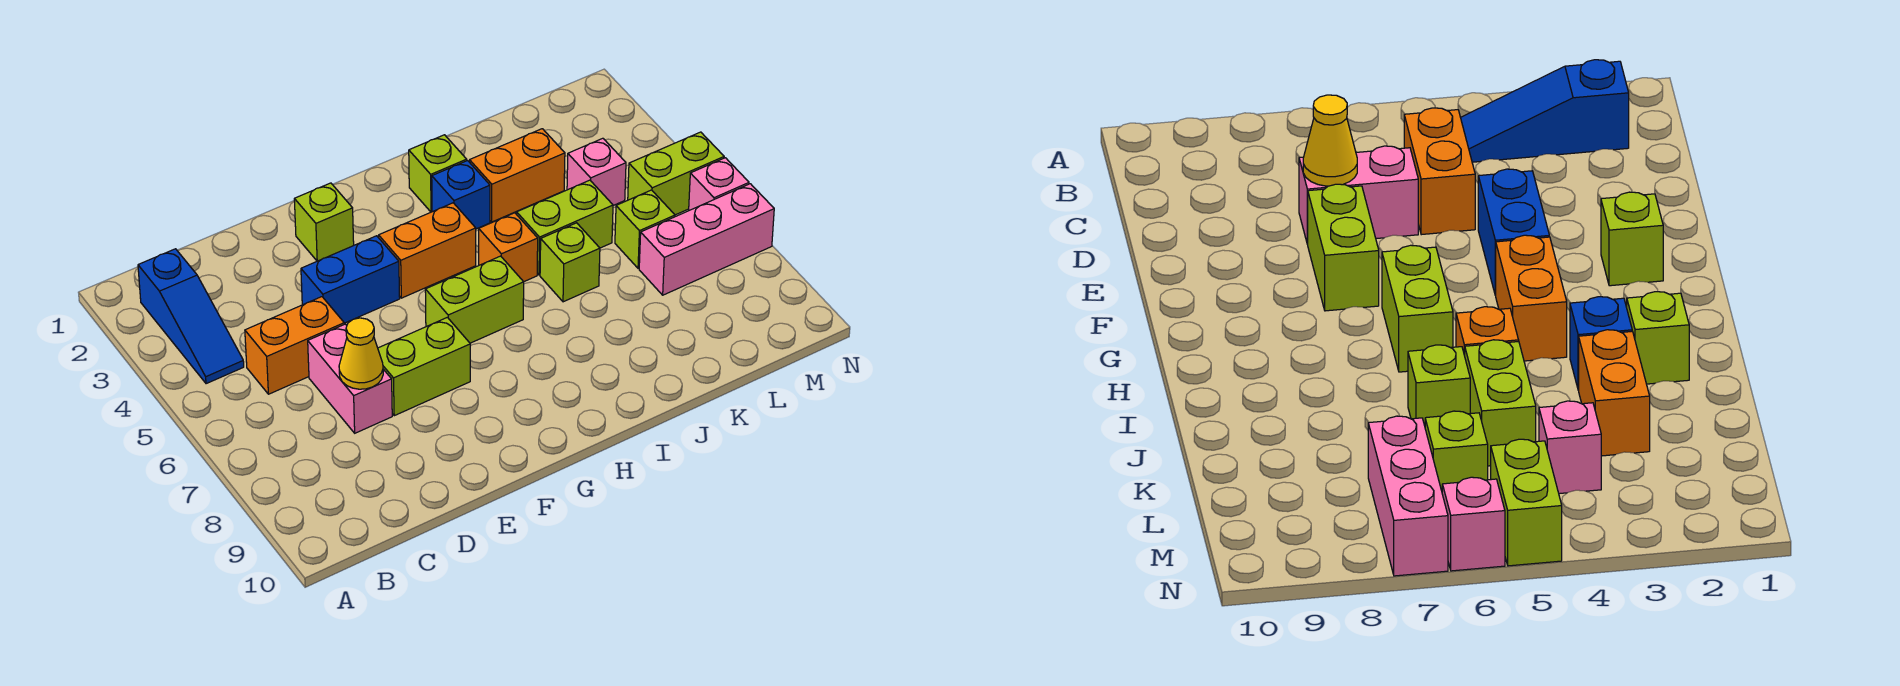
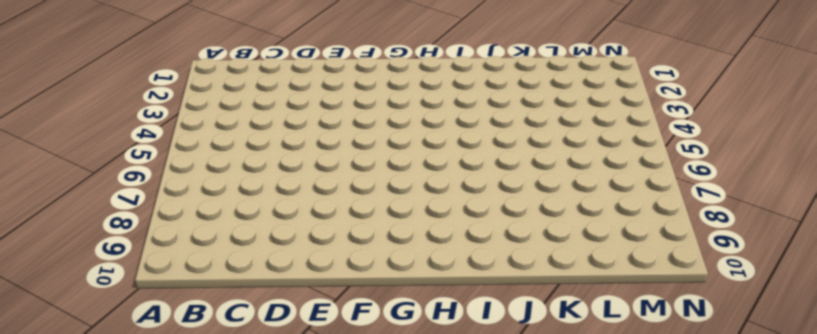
none -> blue 1x3 slope [138,249,244,384]
none -> orange 1x2 brick [245,297,344,394]
none -> pink 1x2 brick [308,324,392,433]

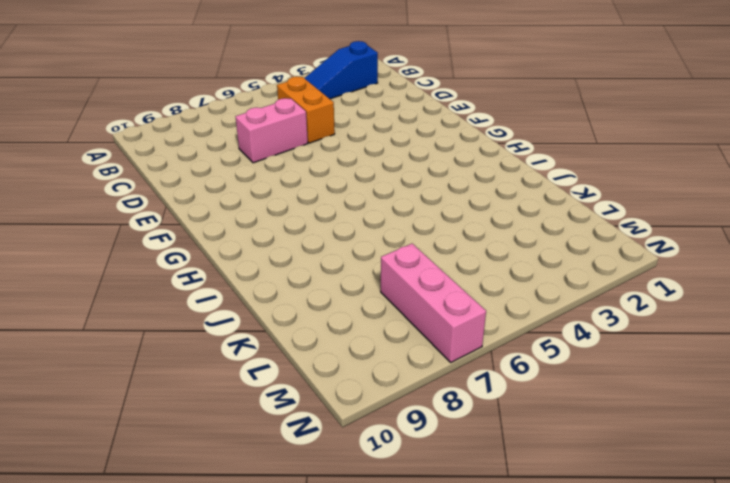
none -> blue 1x2 brick [301,236,400,323]
none -> lime 1x2 brick [378,317,470,416]
none -> lime 1x1 brick [294,183,354,261]

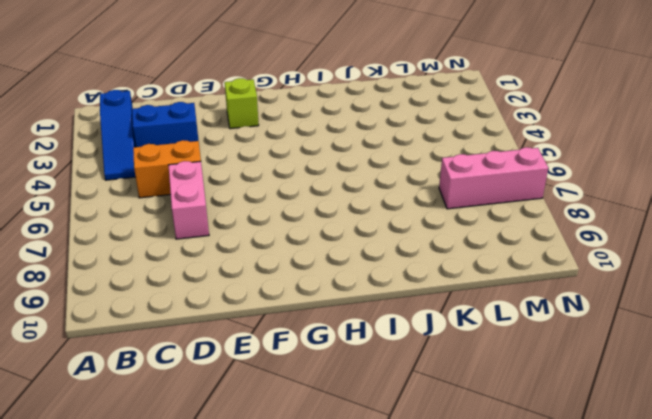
blue 1x2 brick [132,102,198,147] -> blue 1x2 brick moved to [301,236,400,323]
none -> lime 1x2 brick [378,317,470,416]
none -> orange 1x2 brick [379,203,476,298]
none -> lime 1x2 brick [425,256,524,343]

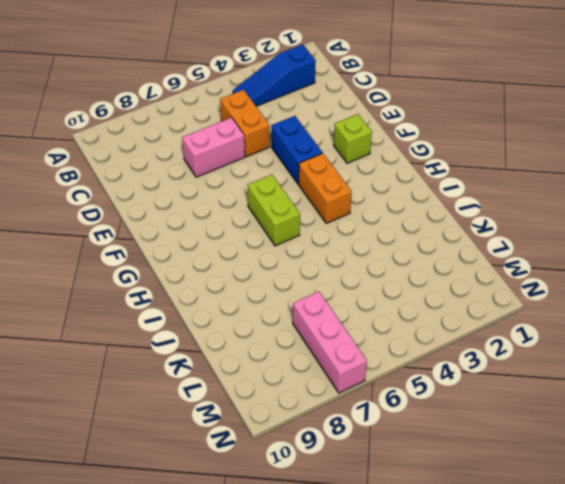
none -> lime 1x2 brick [378,317,470,416]
none -> lime 1x1 brick [409,135,467,212]
none -> blue 1x1 brick [432,161,490,229]

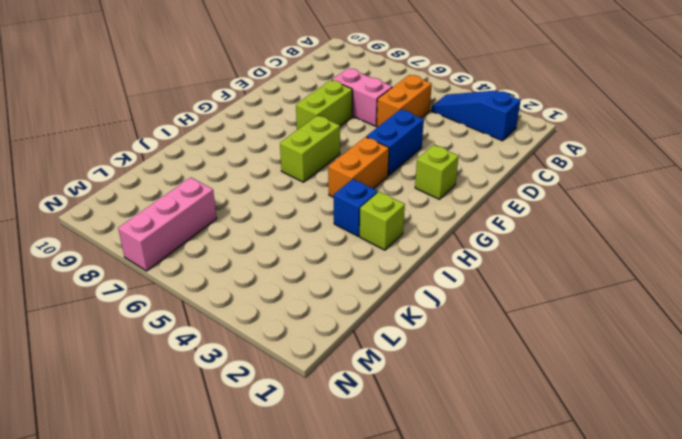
none -> orange 1x1 brick [479,213,538,282]
none -> orange 1x2 brick [470,129,565,222]
none -> lime 1x2 brick [517,180,613,275]

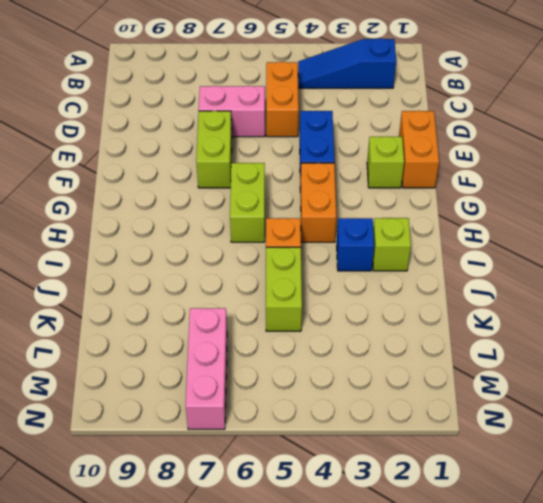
orange 1x2 brick [399,111,439,188] -> orange 1x2 brick moved to [470,129,565,222]
none -> lime 1x1 brick [540,223,600,302]
none -> pink 1x1 brick [567,138,626,205]
none -> lime 1x1 brick [615,190,675,268]

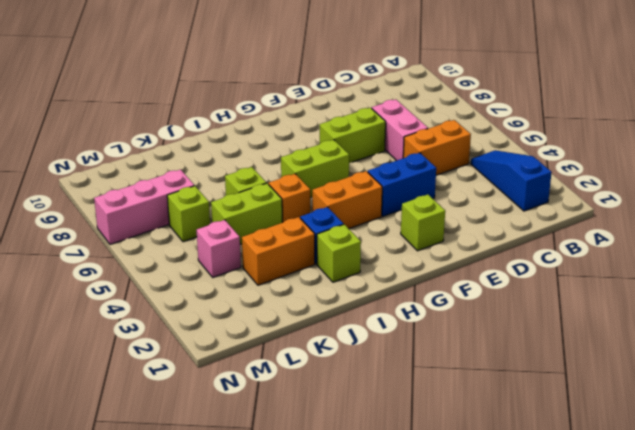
none -> lime 1x2 brick [628,132,724,215]
none -> pink 1x1 brick [689,158,749,210]
none -> yellow 1x1 cone [339,318,383,389]

